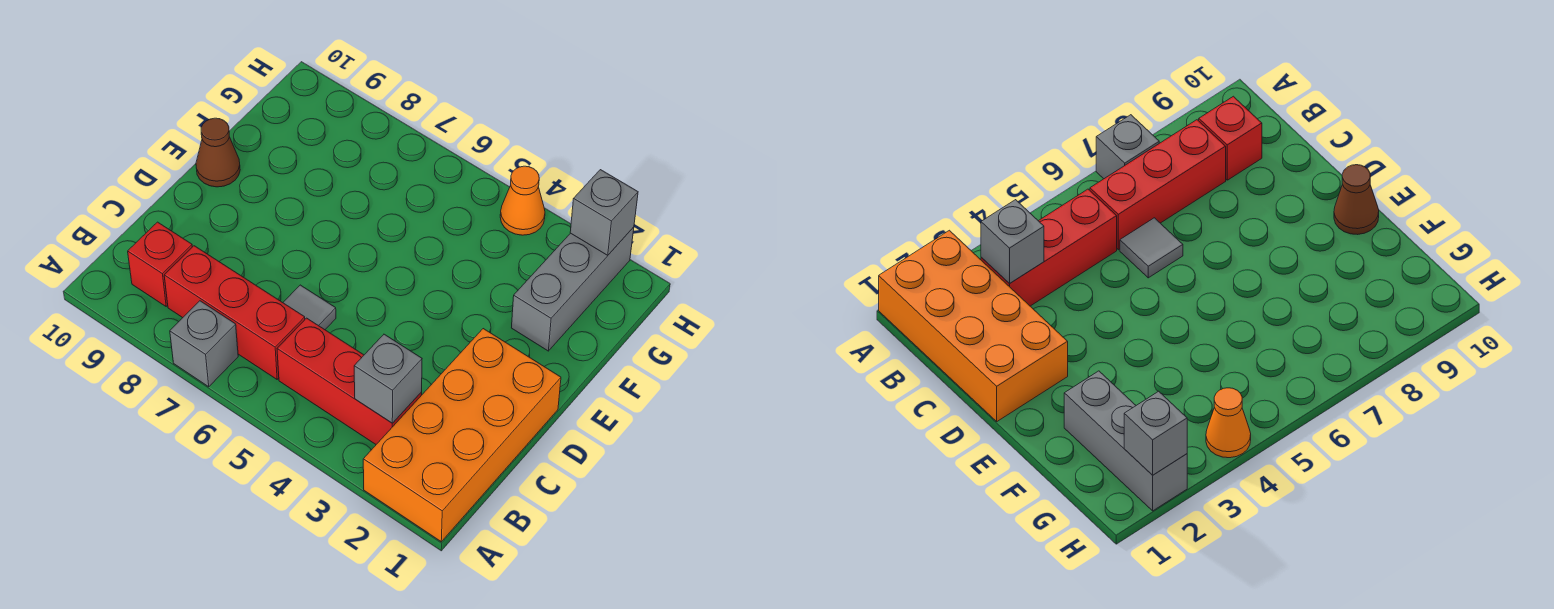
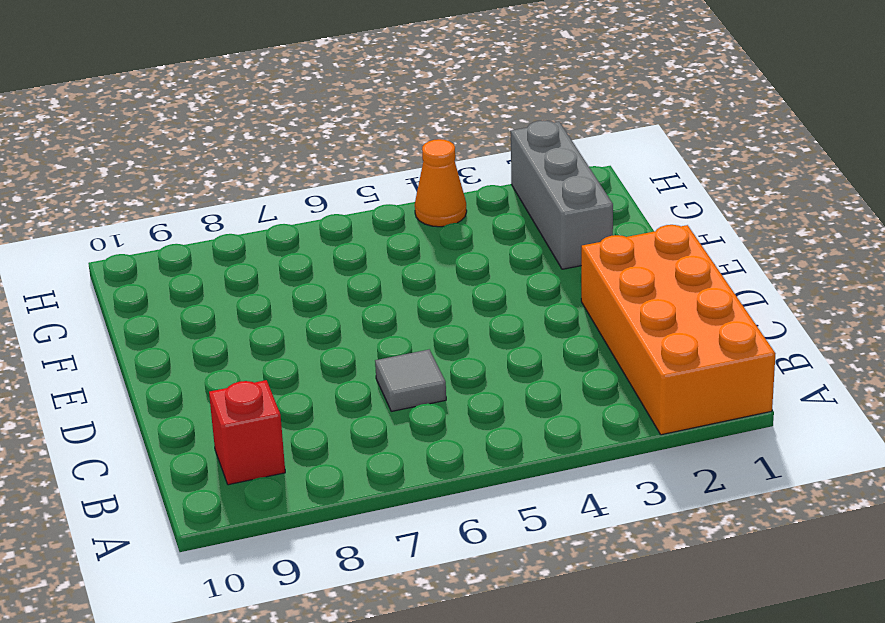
none -> grey 1x1 brick [170,301,238,387]
none -> red 1x3 brick [277,318,422,444]

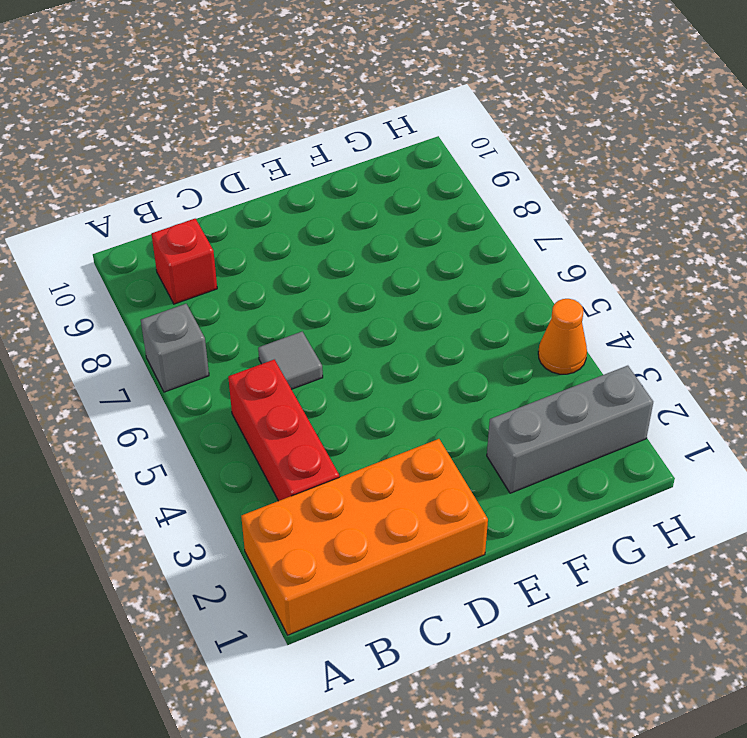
none -> red 1x3 brick [164,246,305,379]
none -> brown 1x1 cone [196,118,240,187]

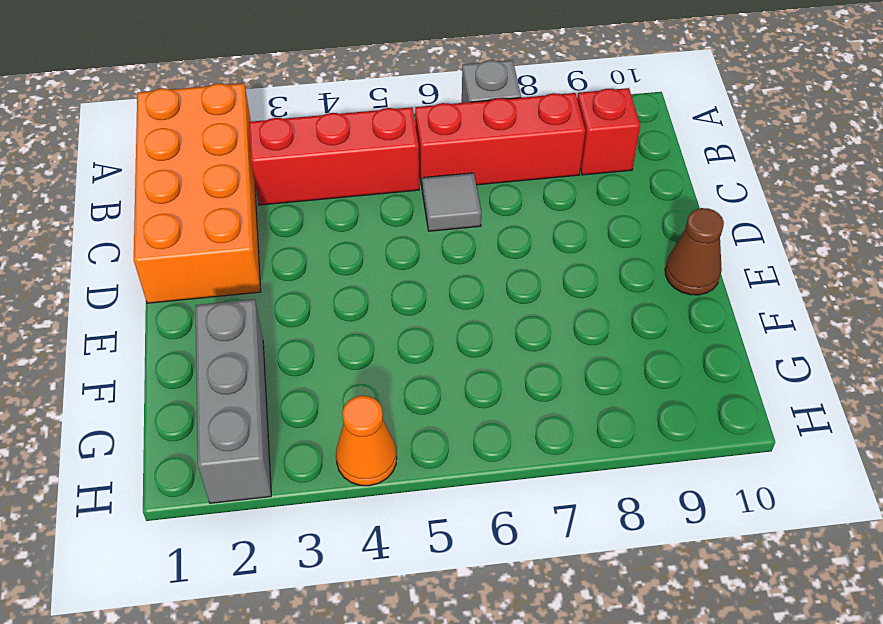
none -> grey 1x1 brick [354,334,422,423]
none -> grey 1x1 brick [570,170,638,255]

